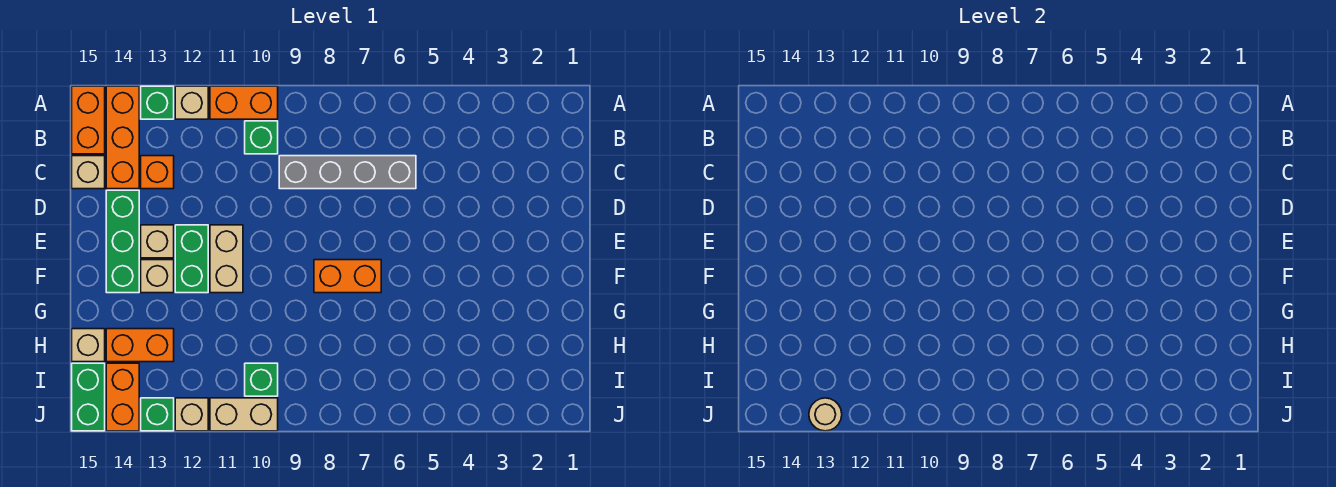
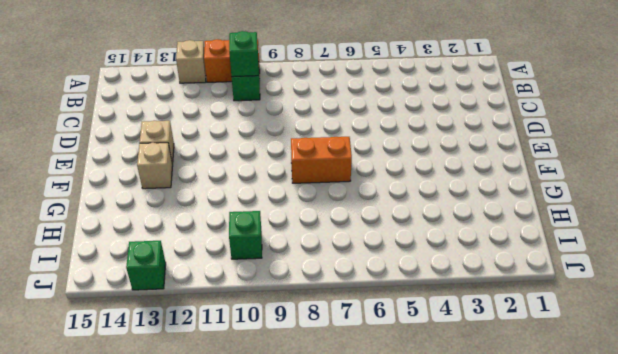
green 1x1 brick [229,31,258,77] -> green 1x1 brick moved to [141,86,174,119]
none -> orange 1x3 brick [106,86,139,189]
none -> orange 1x2 brick [72,86,105,154]
none -> grey 1x4 brick [279,156,416,189]

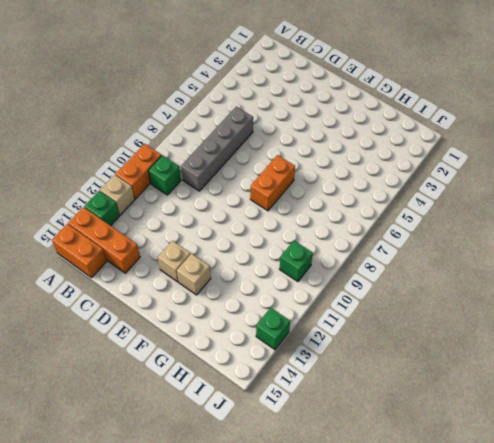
none -> orange 1x1 brick [141,156,174,189]
none -> tan 1x1 brick [72,156,105,189]
none -> green 1x3 brick [106,190,139,293]

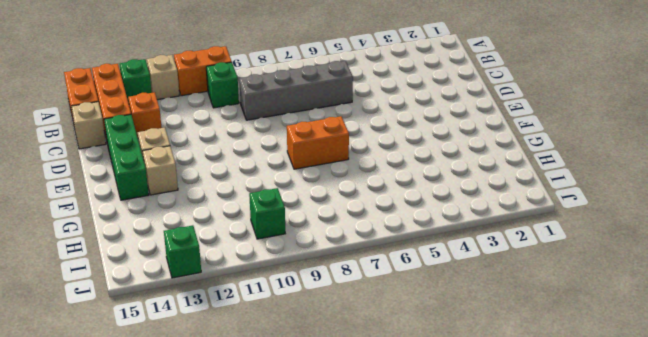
none -> tan 1x2 brick [210,225,243,293]
none -> green 1x2 brick [175,225,208,293]
none -> orange 1x2 brick [106,329,174,362]

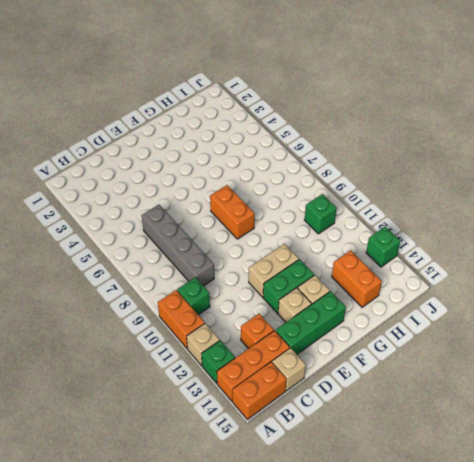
none -> tan 1x1 brick [72,329,105,362]
none -> orange 1x2 brick [106,363,139,431]
none -> green 1x2 brick [72,363,105,431]

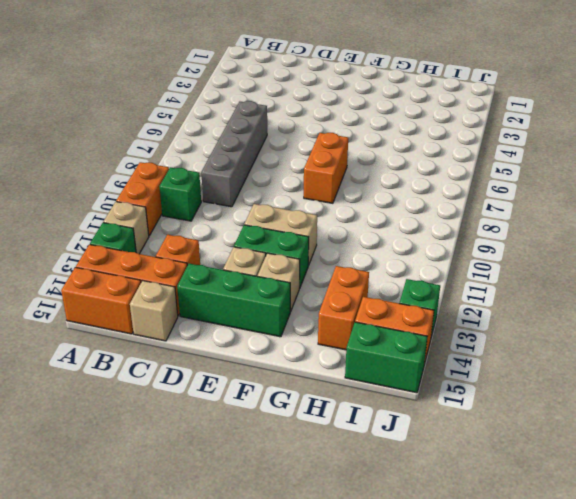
none -> tan 1x1 brick [72,329,105,362]
none -> green 1x1 brick [245,363,278,396]
none -> tan 1x2 brick [210,398,278,431]

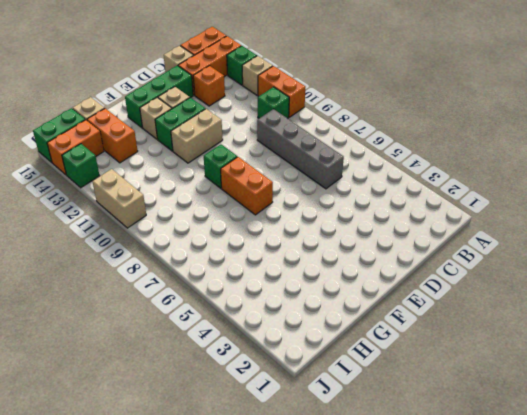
green 1x1 brick [204,144,237,188] -> green 1x1 brick moved to [245,363,278,396]
none -> tan 1x1 brick [175,398,208,431]
none -> tan 1x1 round brick [809,398,842,431]

